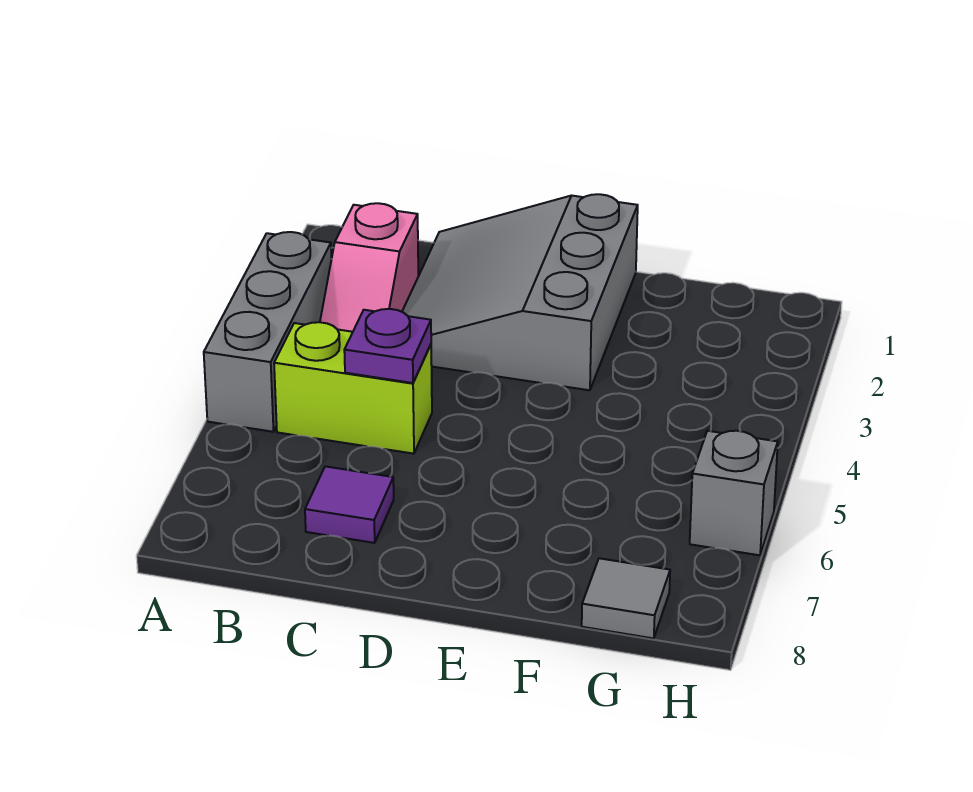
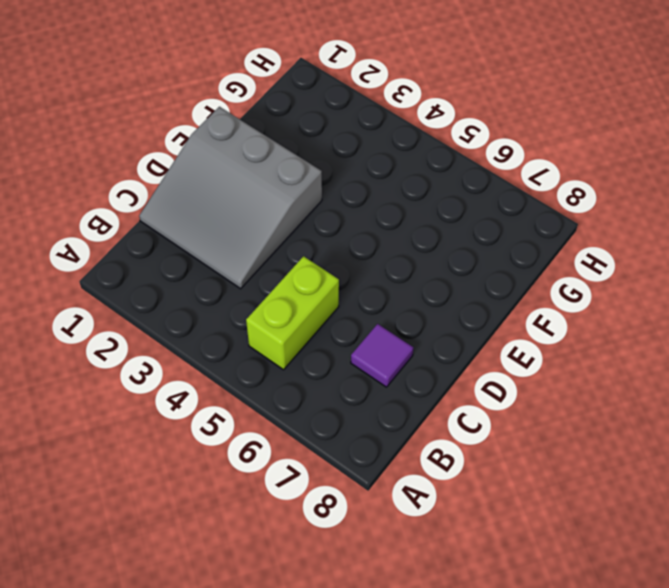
none -> grey 1x3 brick [204,232,331,432]
none -> pink 1x2 slope [320,203,418,332]

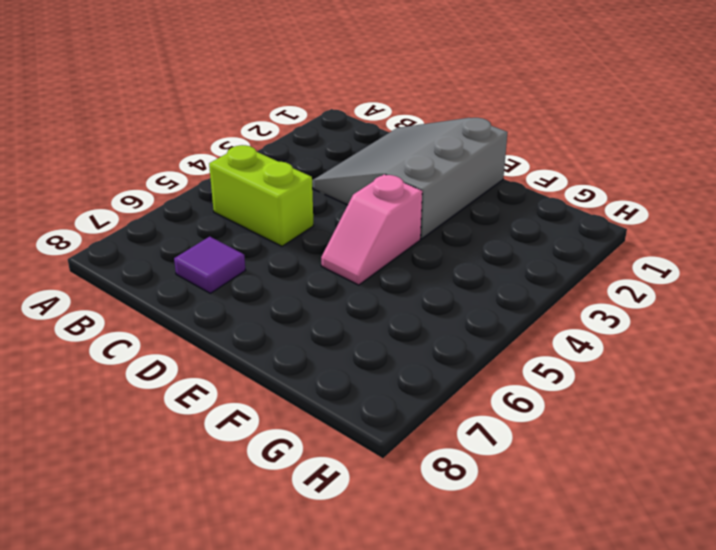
pink 1x2 slope [321,174,422,285] -> pink 1x2 slope moved to [320,203,418,332]
none -> grey 1x3 brick [204,232,331,432]
none -> grey 1x1 tile [582,558,670,638]

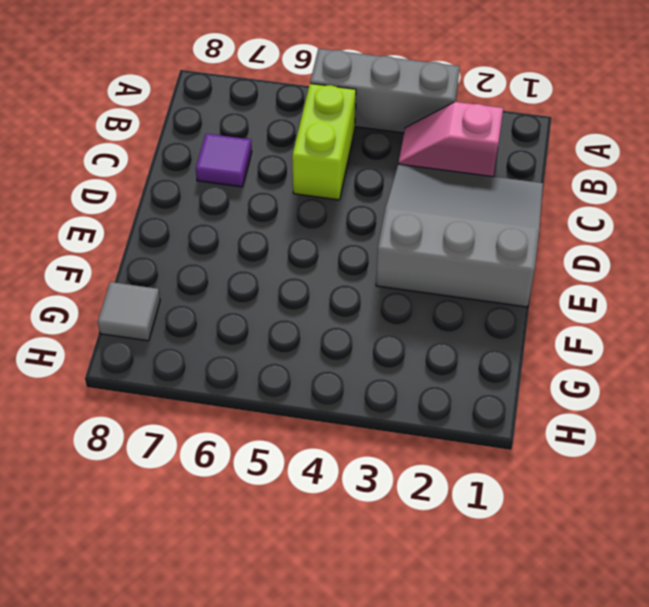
none -> grey 1x1 brick [690,431,778,555]
none -> purple 1x1 plate [344,309,431,383]

